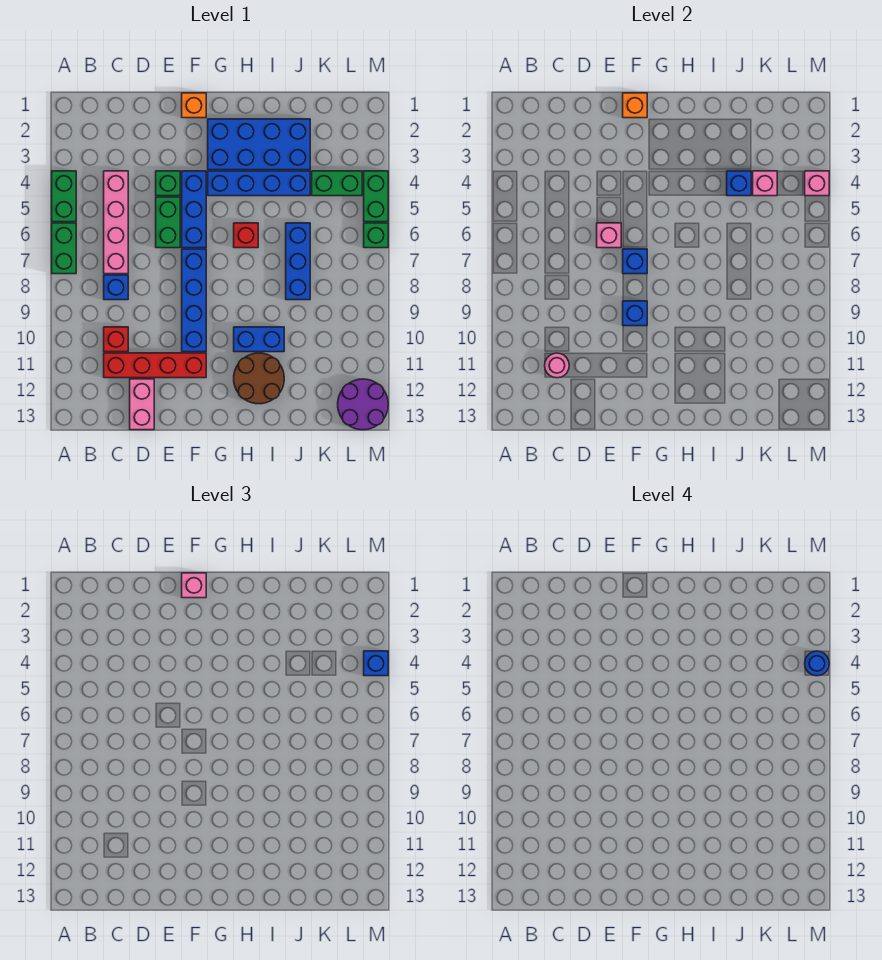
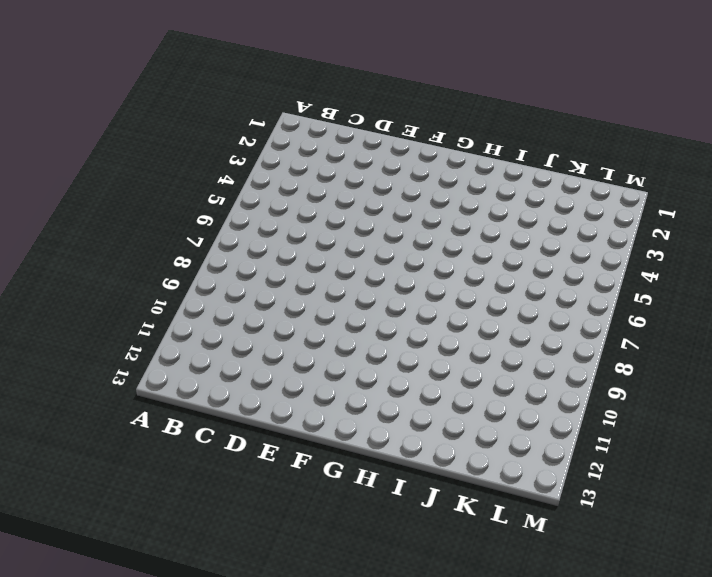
none -> green 1x2 brick [52,171,76,222]
none -> green 1x2 brick [52,223,76,274]
none -> pink 1x4 brick [104,171,128,274]
none -> blue 1x1 brick [104,275,128,300]

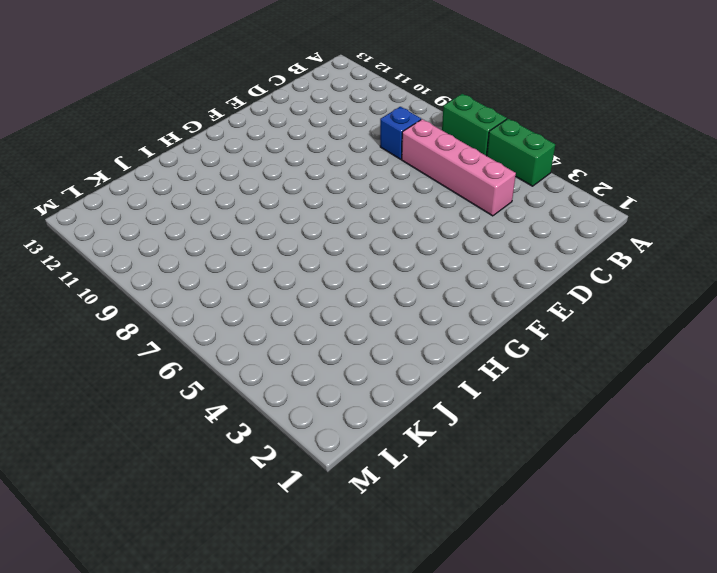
none -> red 1x1 brick [104,327,128,352]
none -> red 1x4 brick [104,353,206,378]
none -> pink 1x2 brick [130,379,154,430]
none -> green 1x1 brick [156,171,180,196]

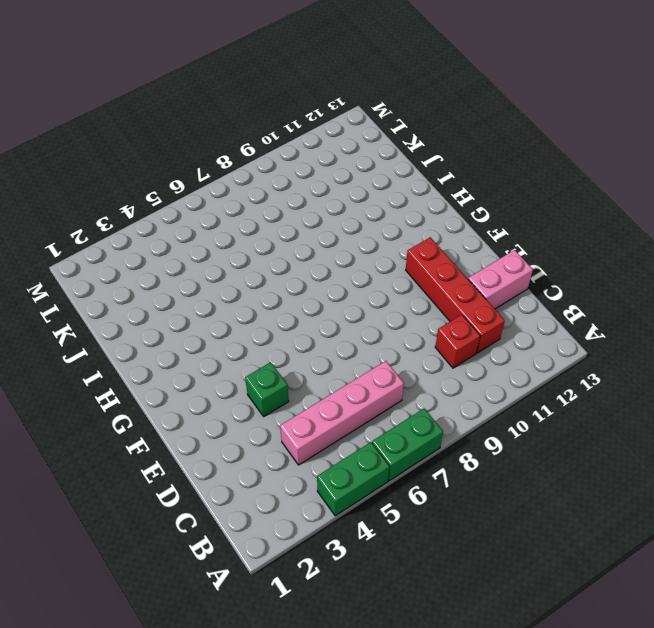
none -> blue 1x1 brick [104,275,128,300]
none -> green 1x2 brick [156,197,180,248]
none -> orange 1x1 brick [182,93,206,118]
none -> blue 1x3 brick [182,171,206,248]

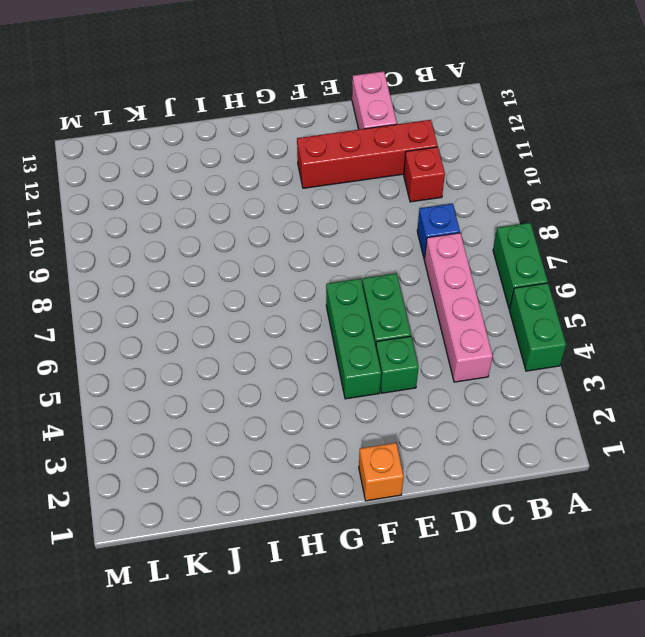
green 1x3 brick [326,279,381,399] -> blue 1x3 brick [182,171,206,248]
none -> blue 1x4 brick [182,249,206,352]
none -> blue 2x4 brick [208,119,310,170]
none -> blue 1x4 brick [208,171,310,196]
none -> red 1x1 brick [234,223,258,248]

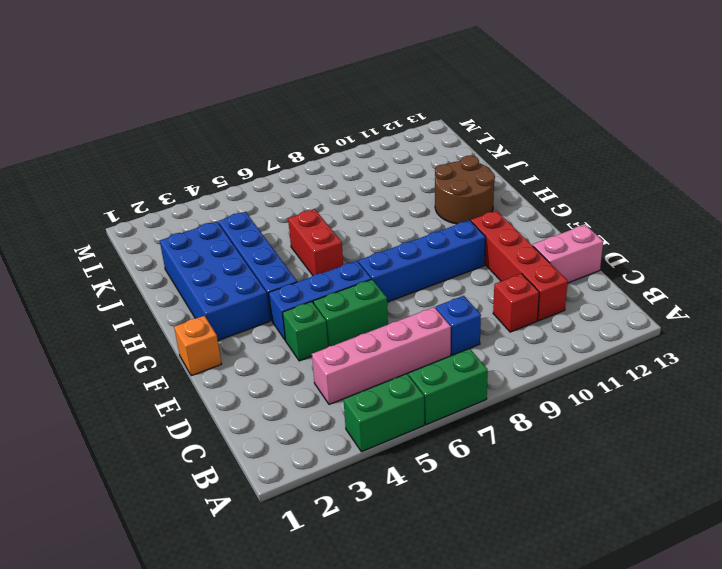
red 1x2 brick [288,209,343,275] -> red 1x1 brick [234,223,258,248]
none -> blue 1x2 brick [234,327,284,352]
none -> blue 1x3 brick [286,223,310,300]
none -> green 1x2 brick [312,171,362,196]
none -> purple 2x2 round brick [338,379,388,430]

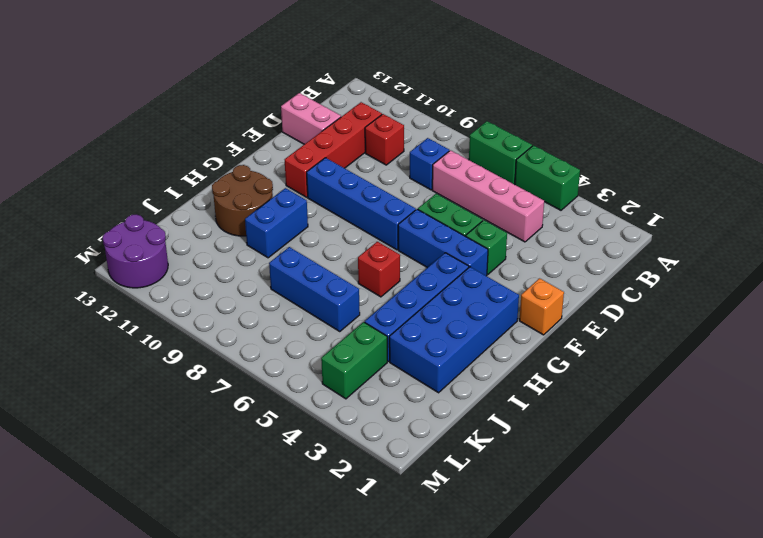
none -> green 1x2 brick [364,171,388,222]
none -> green 1x1 brick [364,223,388,248]
none -> pink 1x1 round brick [545,353,569,378]
none -> pink 1x1 brick [597,223,621,248]

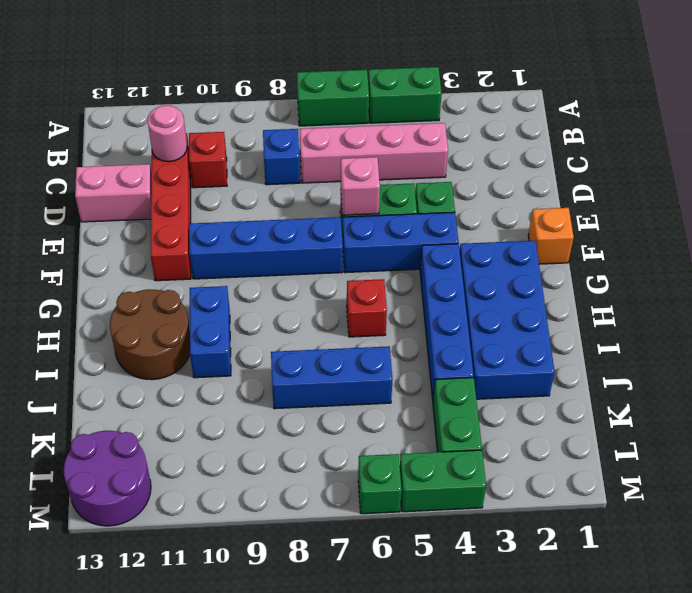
none -> orange 1x1 brick [623,93,647,118]
none -> blue 1x1 brick [623,249,647,274]
none -> blue 1x1 brick [623,301,647,326]
none -> blue 1x1 brick [727,171,751,196]

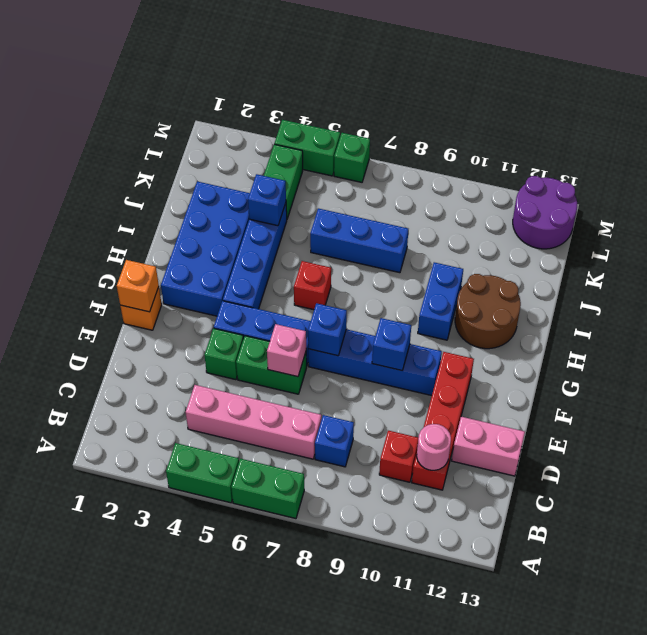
none -> pink 1x1 brick [753,171,777,196]
none -> pink 1x1 brick [805,171,829,196]
none -> pink 1x1 brick [182,573,206,598]
none -> blue 1x1 brick [364,651,388,676]

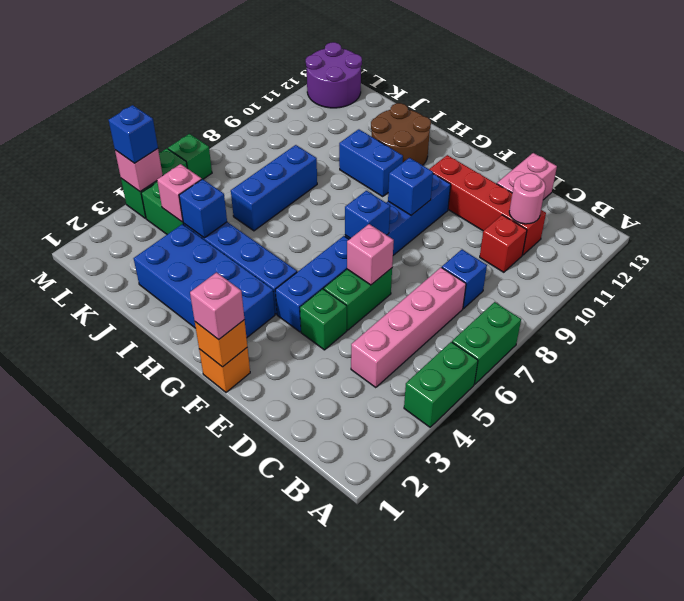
none -> red 1x1 brick [234,223,258,248]
none -> blue 1x1 round brick [805,651,829,676]

